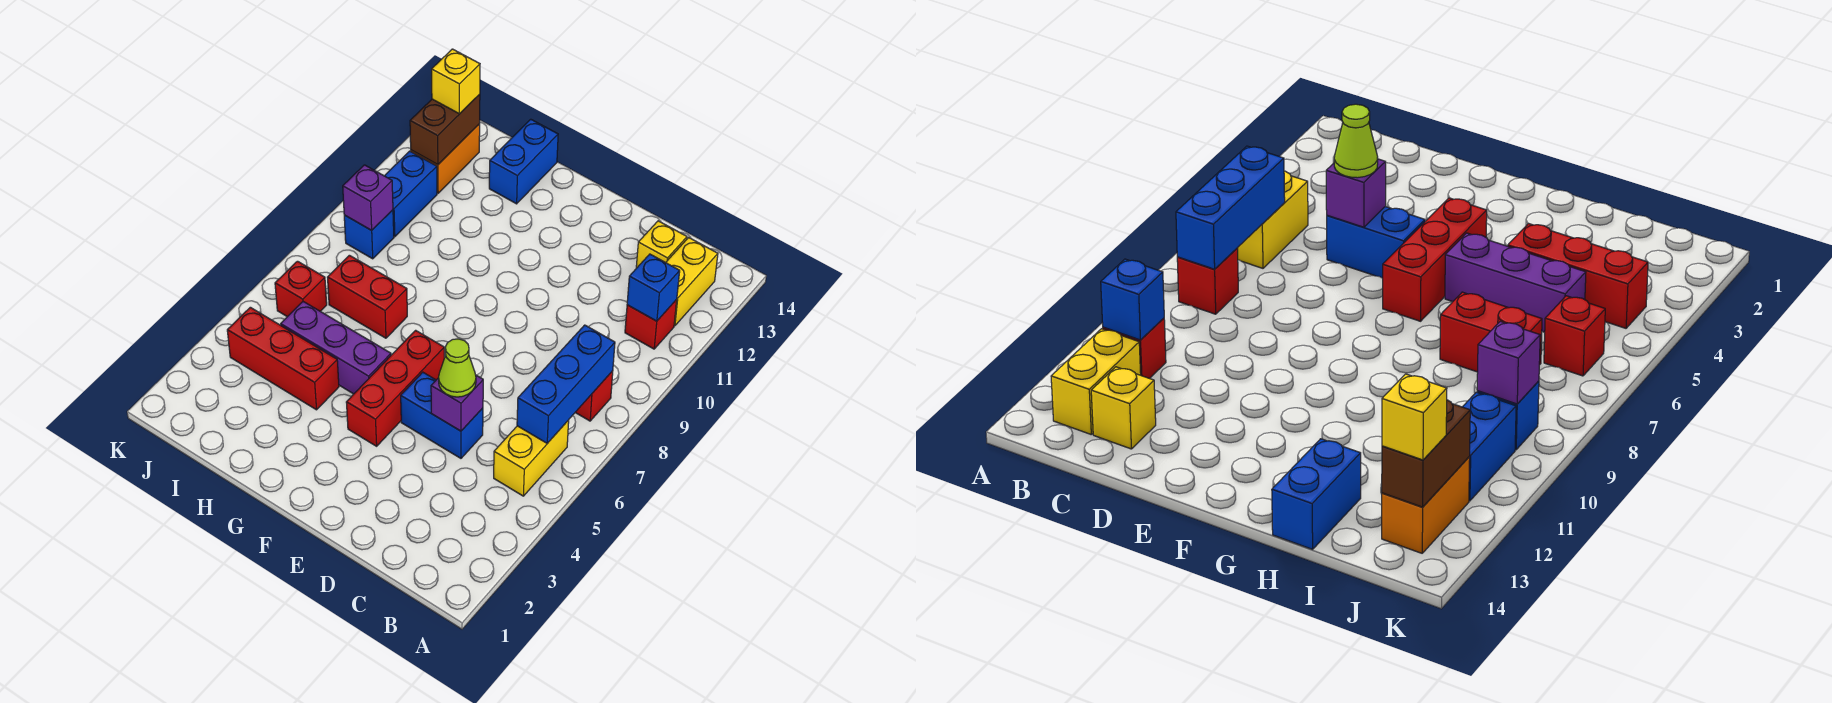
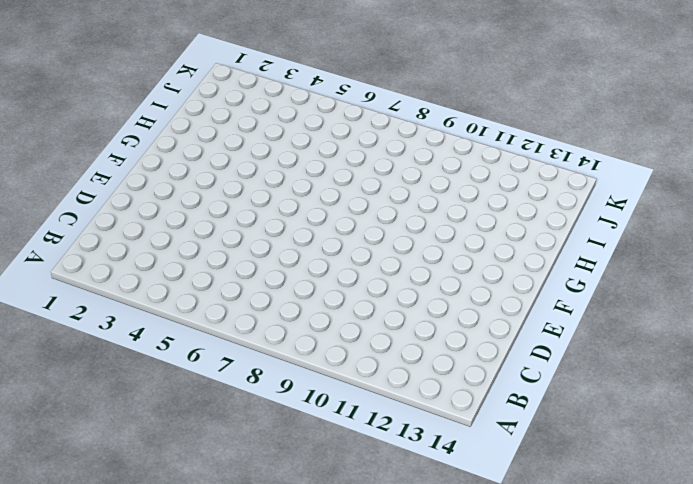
none -> yellow 1x2 brick [494,420,569,496]
none -> red 1x1 brick [575,371,613,421]
none -> red 1x1 brick [625,300,677,349]

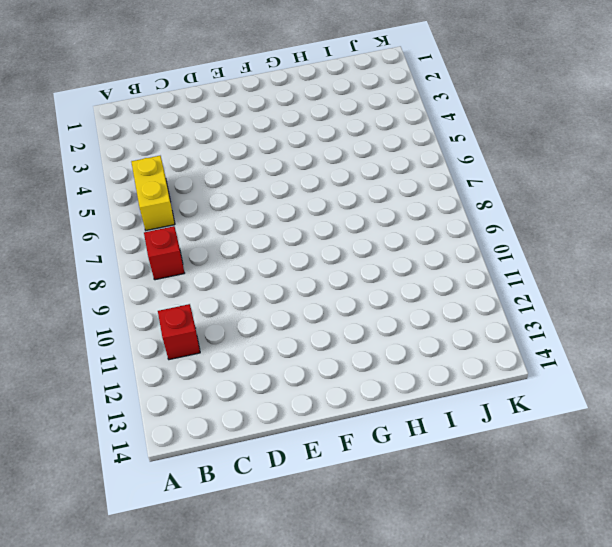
none -> yellow 1x2 brick [666,237,718,326]
none -> yellow 1x1 brick [636,221,687,268]
none -> blue 1x2 brick [401,372,483,458]

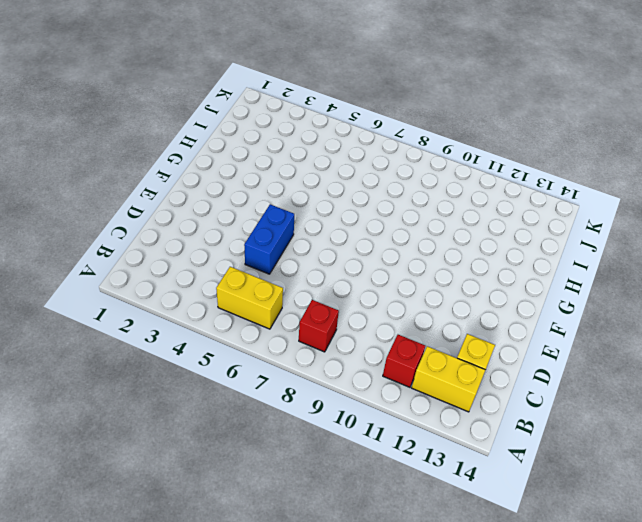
none -> red 1x3 brick [346,330,444,446]
none -> purple 1x3 brick [281,302,391,394]
none -> red 1x3 brick [227,307,339,410]

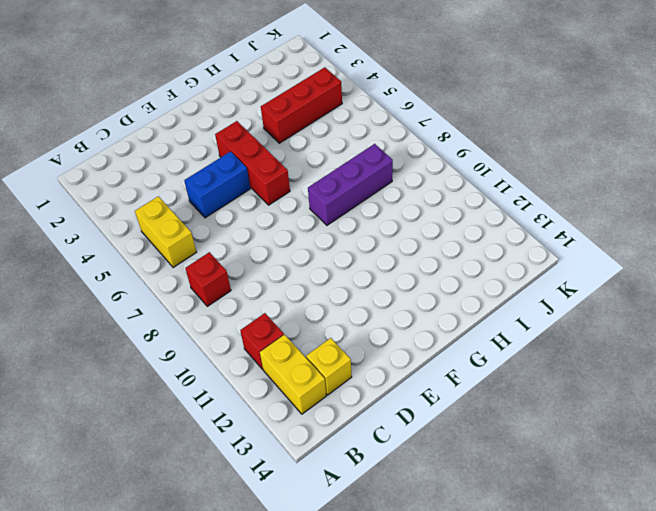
purple 1x3 brick [308,144,393,225] -> purple 1x3 brick moved to [281,302,391,394]
none -> red 1x2 brick [328,255,407,338]
none -> blue 1x2 brick [489,119,558,204]
none -> red 1x1 brick [275,261,327,317]

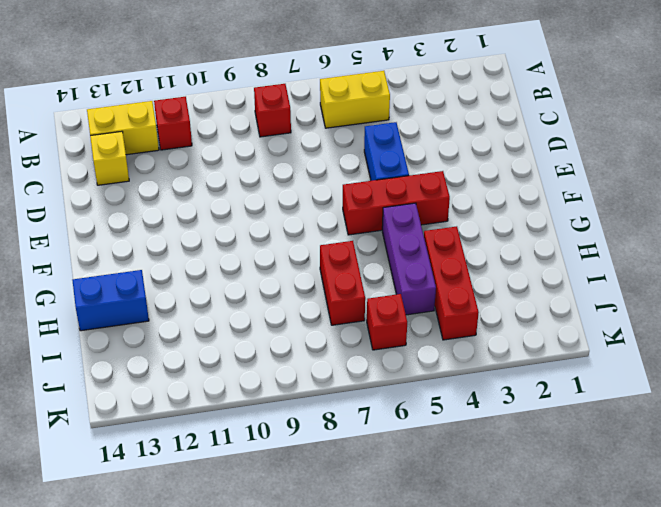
none -> blue 1x1 brick [344,210,394,259]
none -> blue 1x2 brick [385,151,437,237]
none -> orange 1x2 brick [411,124,480,193]

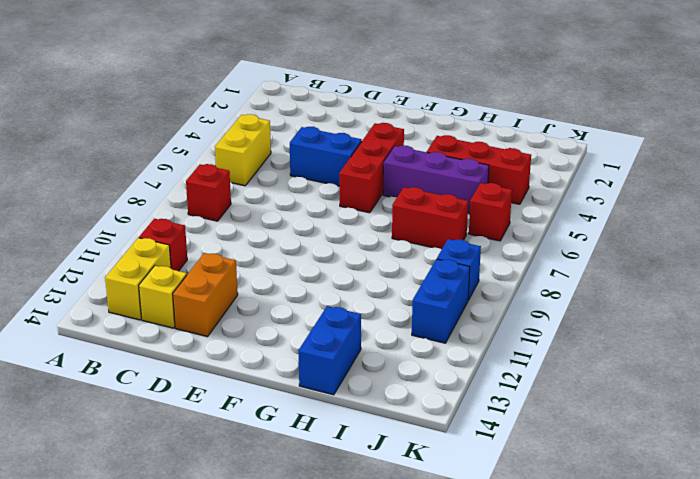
orange 1x2 brick [173,253,238,337] -> orange 1x2 brick moved to [411,124,480,193]
none -> blue 1x3 brick [517,325,615,443]
none -> blue 1x1 brick [627,254,680,321]
none -> purple 1x1 brick [431,375,483,431]

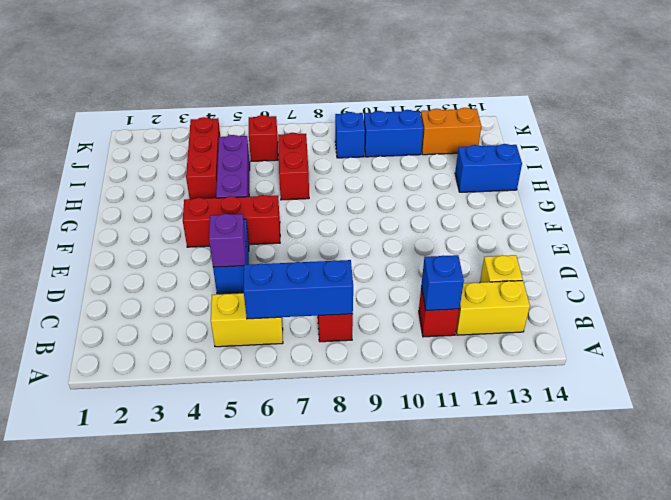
none -> purple 1x1 brick [343,165,393,230]
none -> brown 1x2 brick [410,94,480,165]
none -> lime 1x1 cone [439,339,476,397]

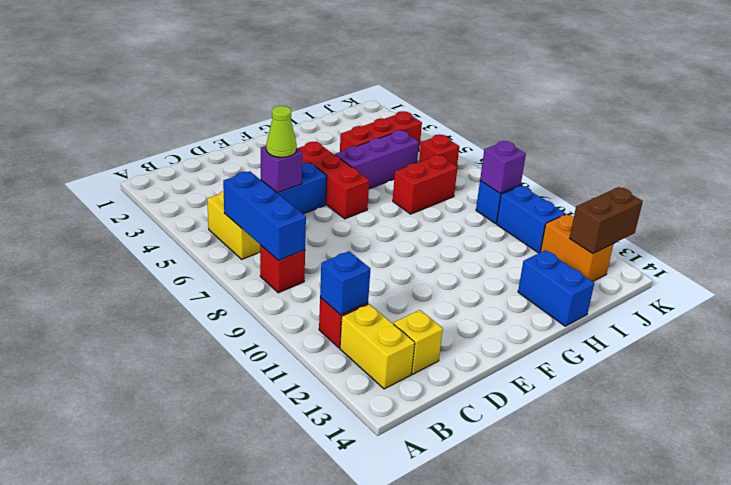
brown 1x2 brick [570,187,643,254] -> brown 1x2 brick turned to [410,94,480,165]
none -> yellow 1x1 brick [432,49,480,114]

